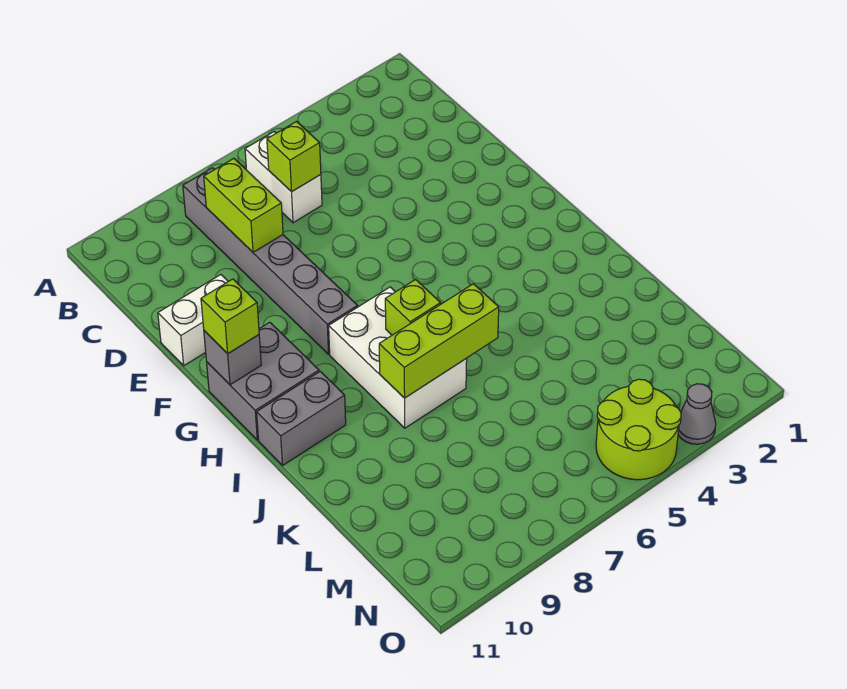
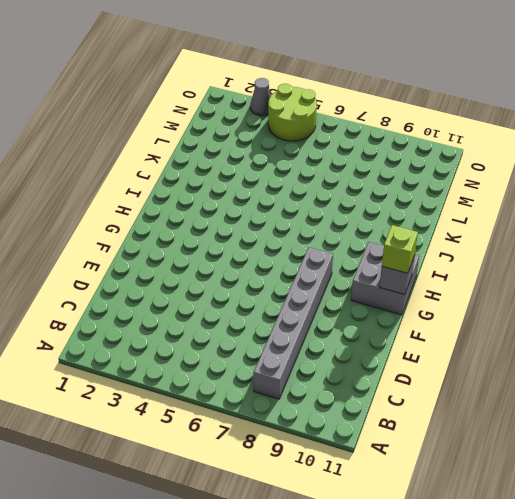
none -> white 1x2 brick [245,132,322,223]
none -> white 1x2 brick [158,275,228,366]
none -> white 2x3 brick [329,287,467,428]

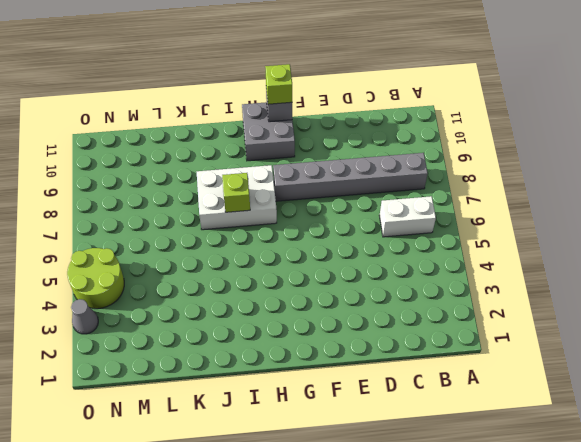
none -> white 1x2 brick [158,275,228,366]
none -> grey 1x2 brick [257,371,346,465]
none -> lime 1x1 brick [267,122,321,192]

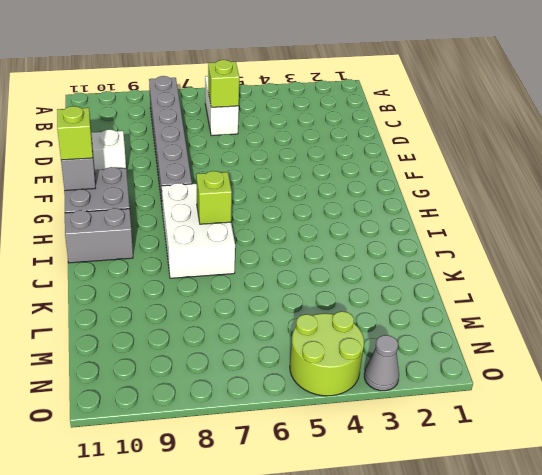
none -> lime 1x2 brick [204,159,283,252]
none -> lime 1x3 brick [379,284,499,398]

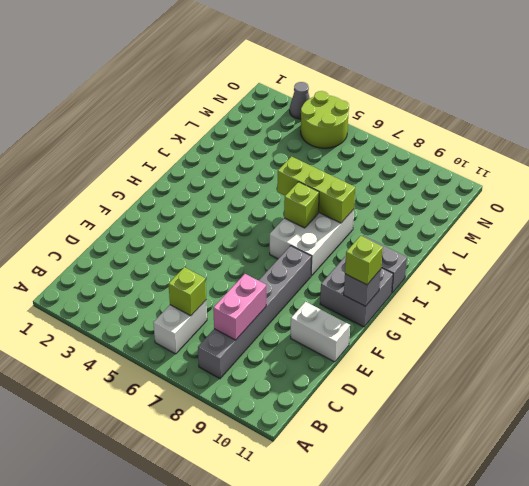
pink 1x2 brick [213,274,266,340] -> lime 1x2 brick [204,159,283,252]

